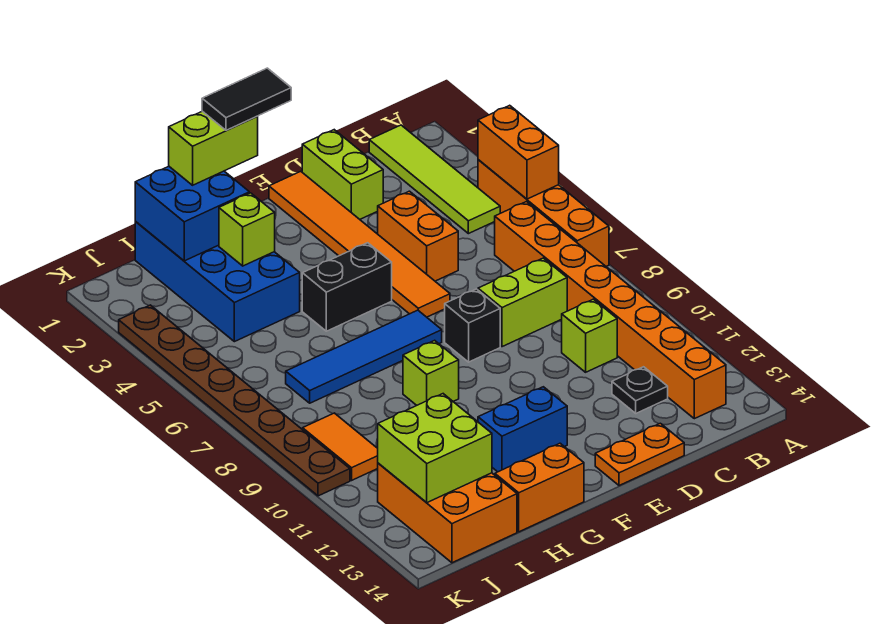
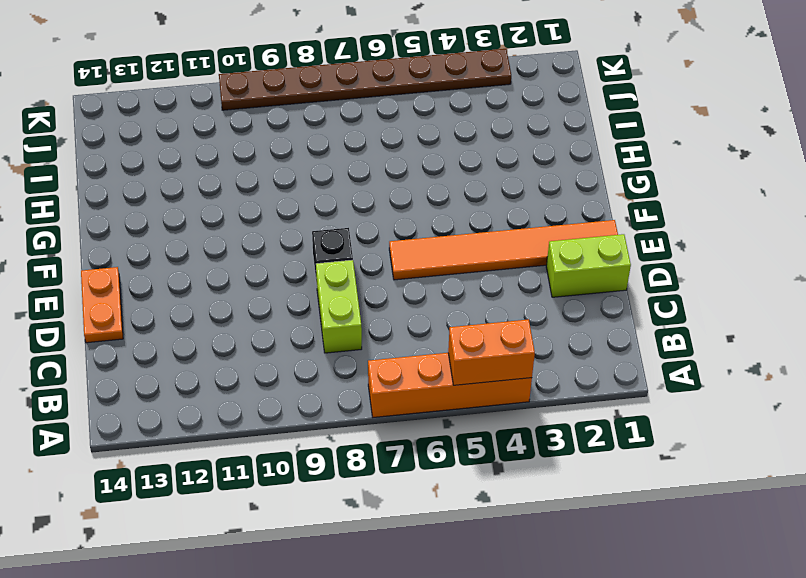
none -> lime 1x4 tile [369,125,500,234]
none -> orange 1x8 brick [495,202,726,419]
none -> lime 1x1 brick [562,299,617,372]

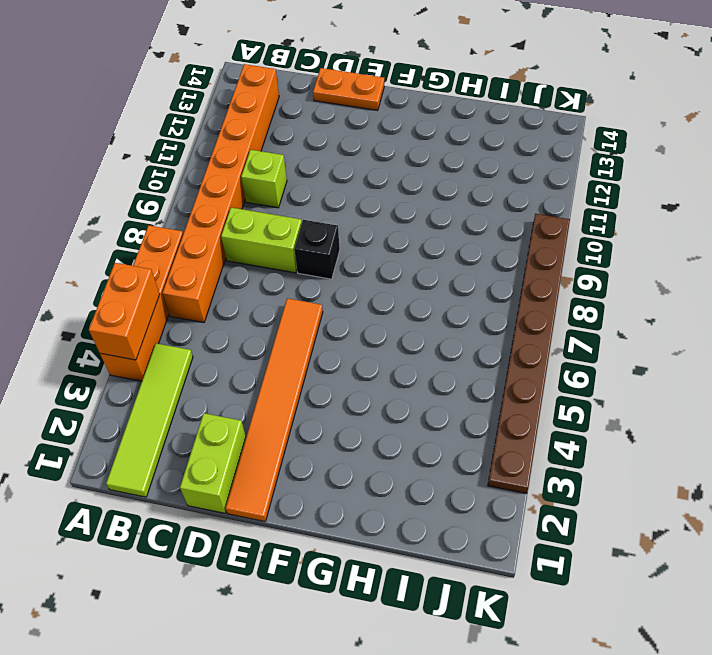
none -> black 1x1 plate [612,367,668,413]
none -> orange 1x2 brick [378,191,458,281]
none -> black 1x2 brick [302,243,392,331]

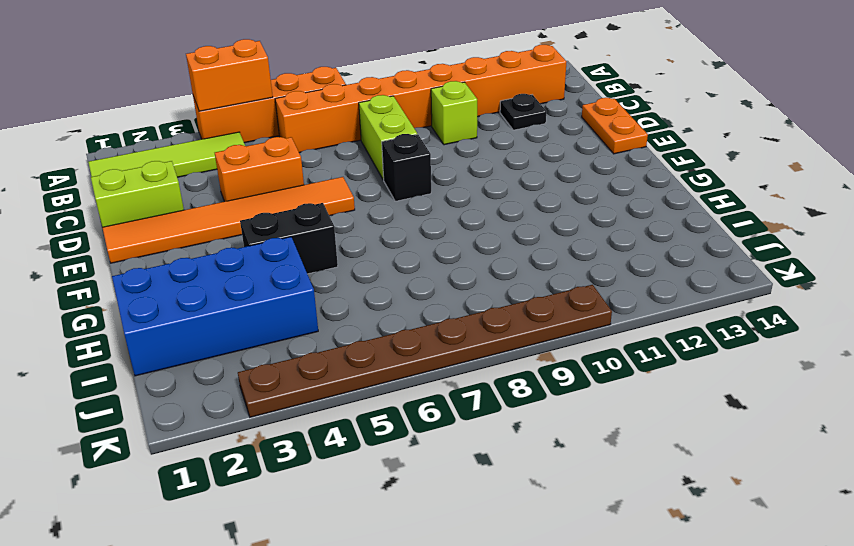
black 1x2 brick [240,203,338,274] -> black 1x2 brick turned to [302,243,392,331]
none -> blue 1x4 tile [286,310,442,403]
none -> blue 1x2 brick [478,387,567,472]
none -> lime 1x1 brick [403,340,459,405]

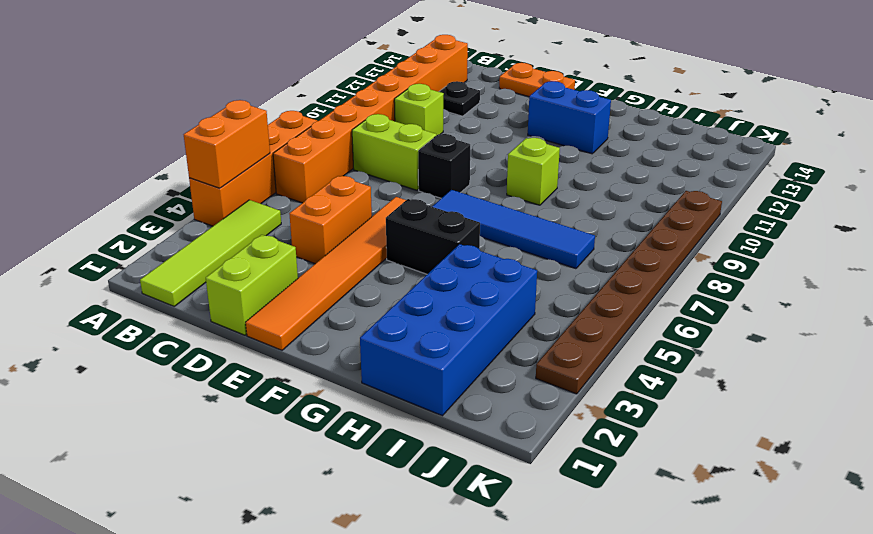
none -> orange 1x2 brick [495,443,584,532]
none -> orange 2x3 brick [378,463,517,563]
none -> orange 1x2 tile [303,413,378,480]

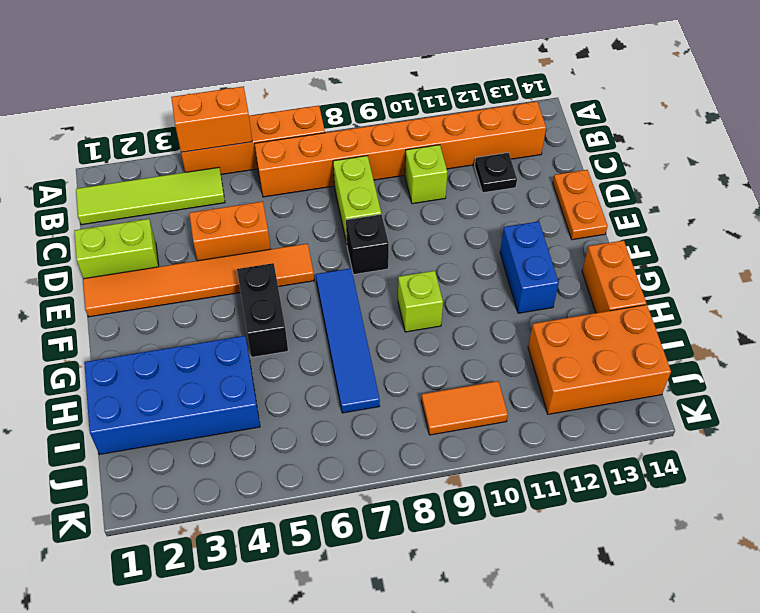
none -> brown 1x8 plate [119,305,350,496]
none -> blue 2x2 brick [135,166,249,261]
none -> lime 1x1 brick [219,193,275,266]

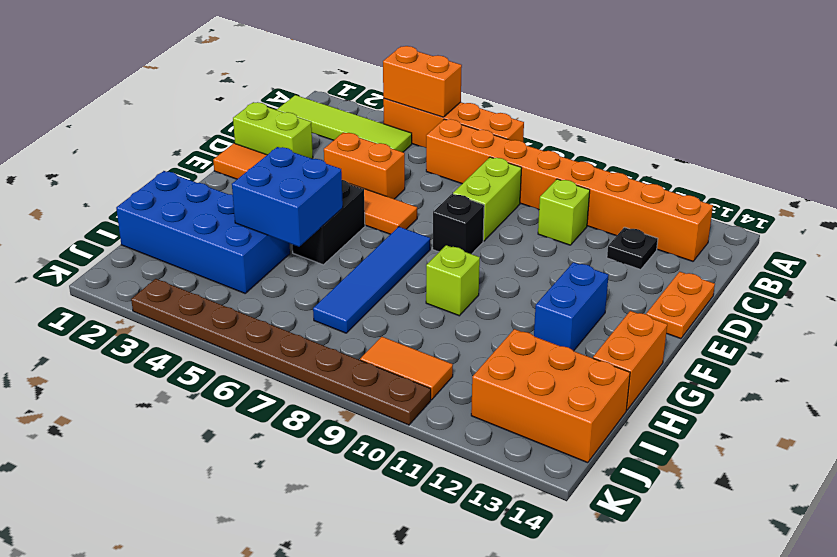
blue 2x2 brick [232,147,343,247] -> blue 2x2 brick moved to [135,166,249,261]
none -> lime 1x1 brick [219,193,275,266]
none -> lime 2x2 brick [378,394,492,503]
none -> lime 1x2 brick [169,111,258,185]

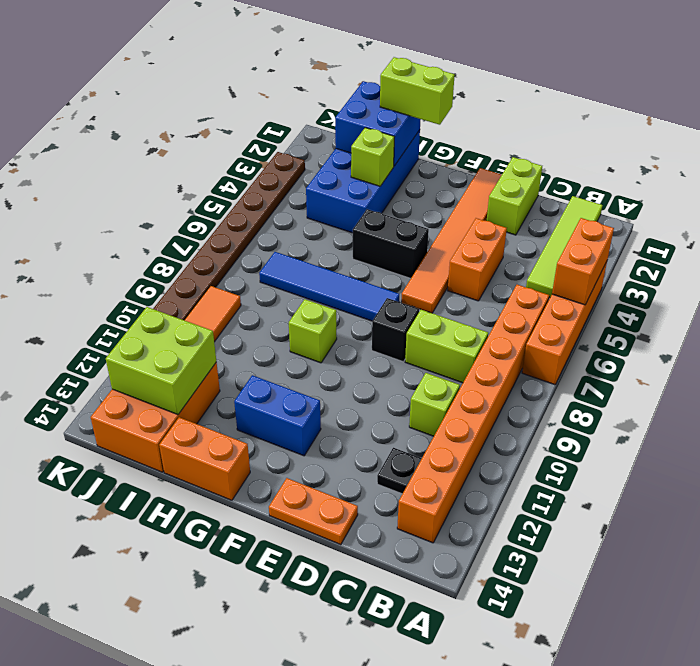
none -> black 1x2 tile [202,68,291,130]

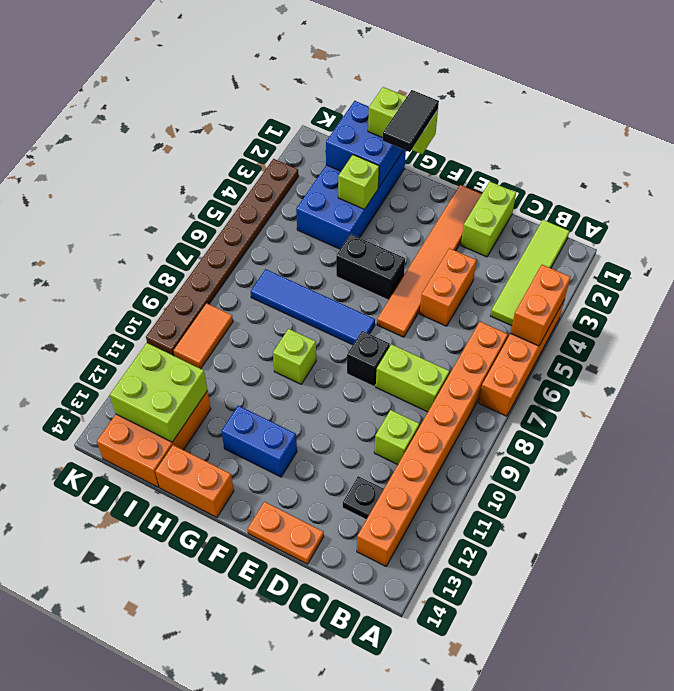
black 1x2 tile [383,90,439,152] -> black 1x2 tile turned to [202,68,291,130]

